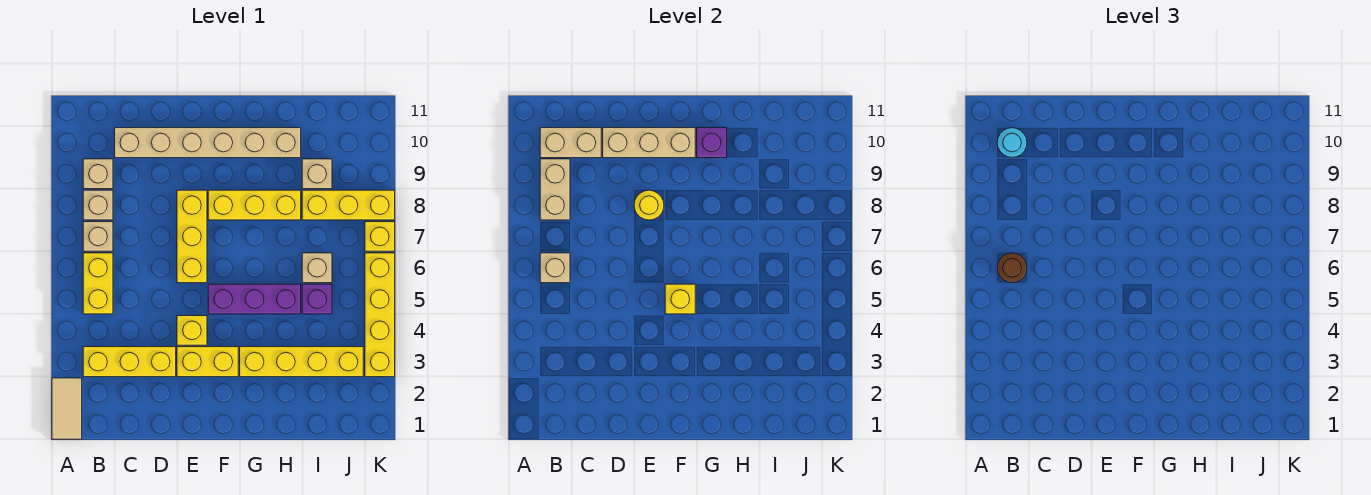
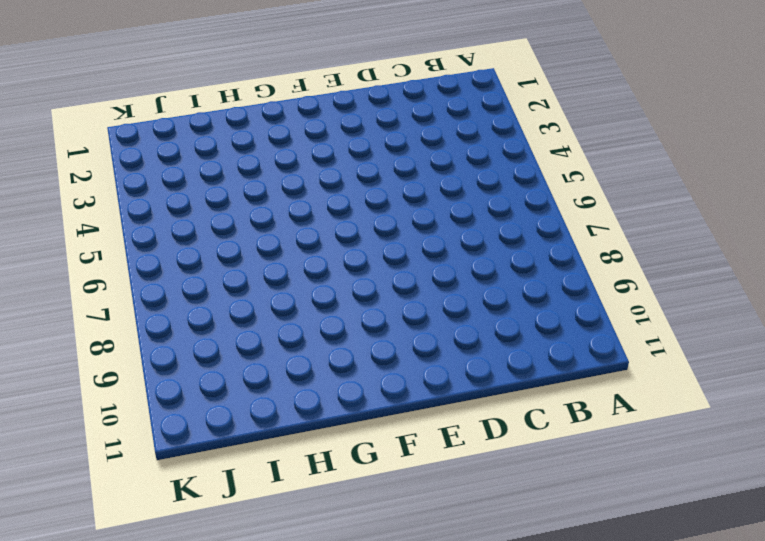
none -> tan 1x2 tile [52,378,82,439]
none -> yellow 1x3 brick [83,347,176,377]
none -> yellow 1x2 brick [83,253,113,314]

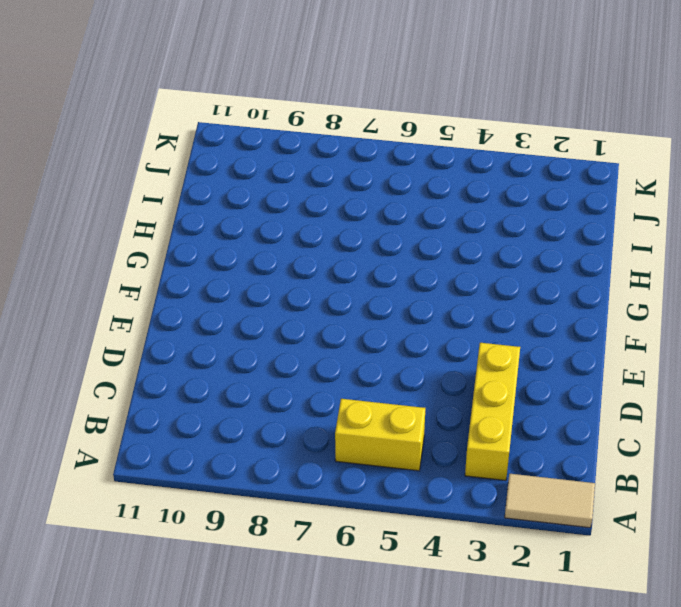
none -> tan 1x1 brick [83,222,113,251]
none -> tan 1x1 brick [83,190,113,220]
none -> tan 1x1 brick [83,159,113,189]

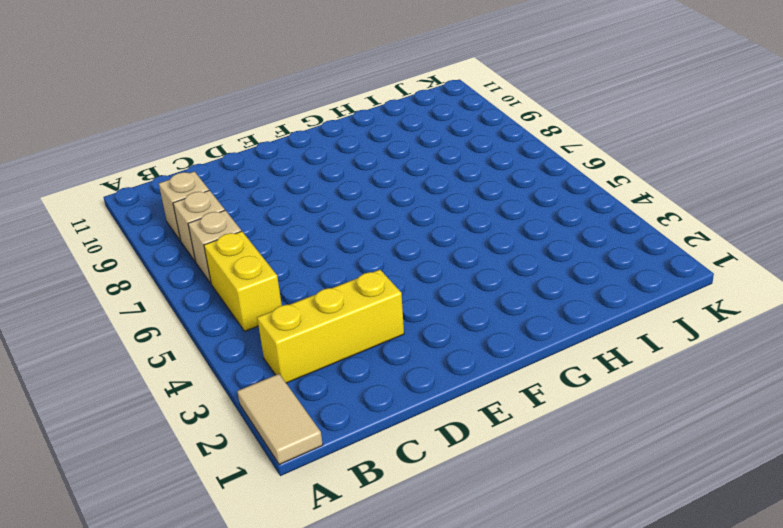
none -> tan 1x6 brick [115,128,301,158]
none -> yellow 1x2 brick [177,347,238,377]
none -> yellow 1x1 brick [177,316,207,345]

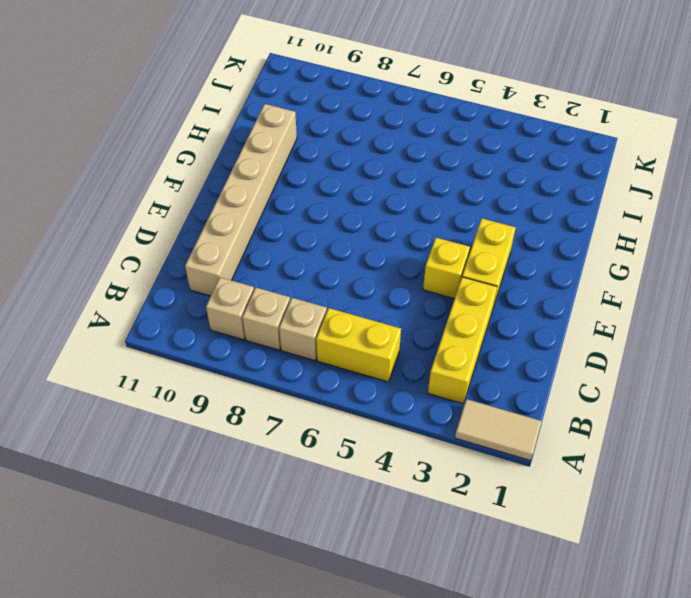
none -> yellow 1x3 brick [177,190,207,283]
none -> purple 1x3 brick [208,284,301,314]
none -> yellow 1x3 brick [208,190,301,220]

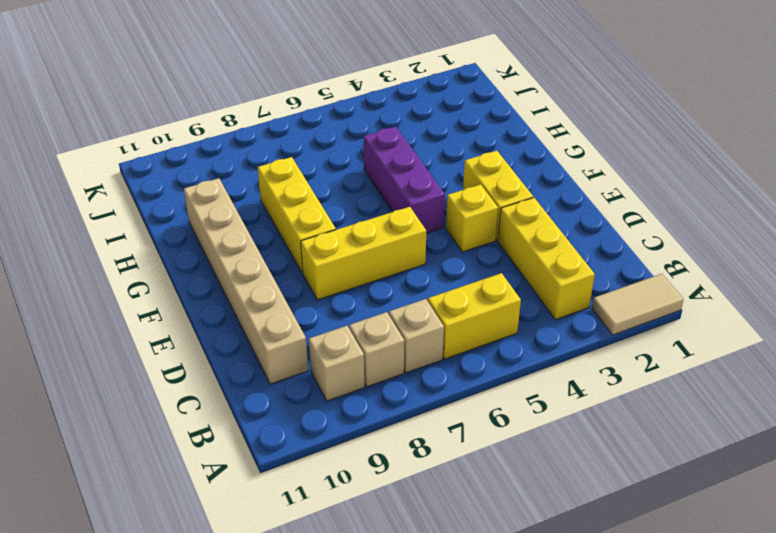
none -> yellow 1x4 brick [240,347,363,377]
none -> purple 1x1 brick [302,284,332,314]
none -> tan 1x1 brick [302,253,332,283]

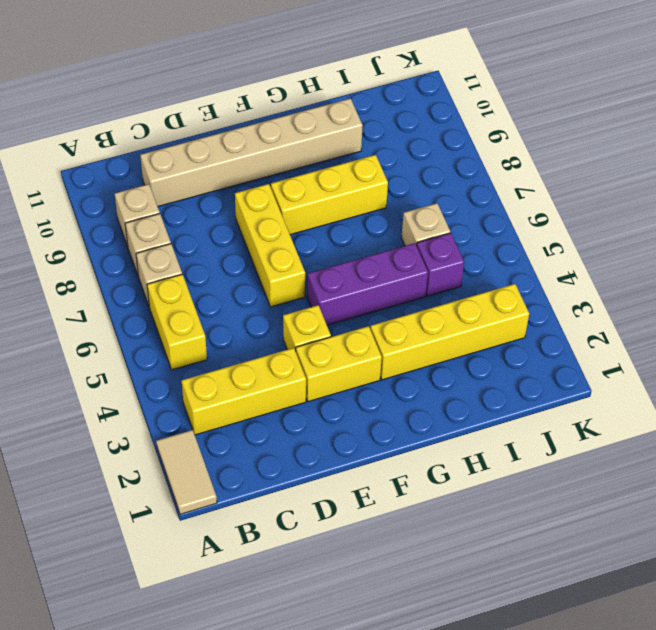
none -> yellow 1x3 brick [302,190,395,220]
none -> tan 1x1 brick [302,159,332,189]
none -> yellow 1x4 brick [365,253,395,377]

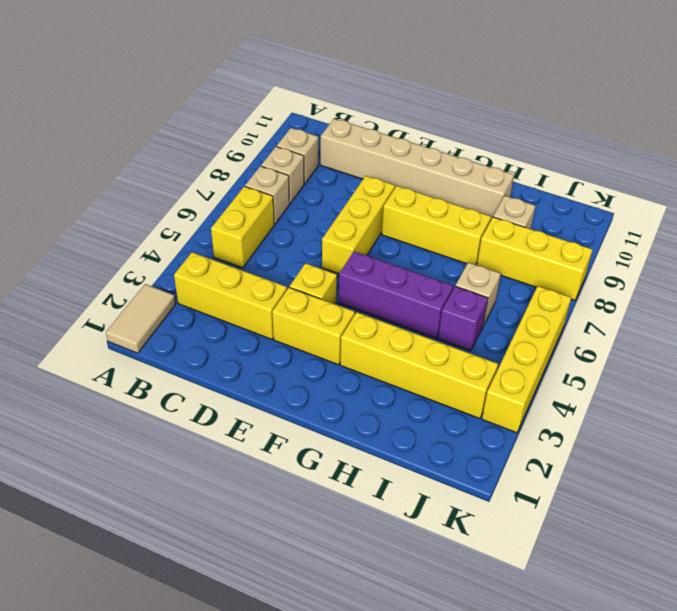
none -> yellow 1x1 brick [365,222,395,251]
none -> tan 1x1 brick [540,253,570,283]
none -> tan 1x2 brick [540,159,570,220]

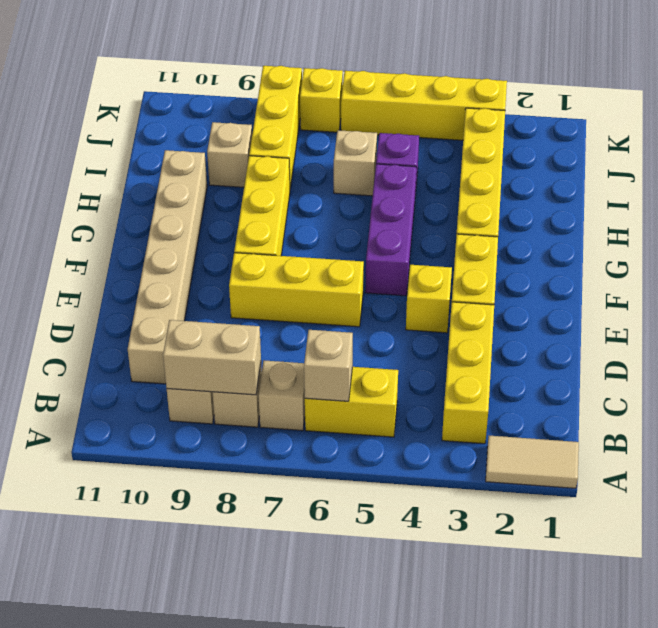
none -> tan 1x2 brick [540,128,601,158]
none -> tan 1x3 brick [603,128,695,158]
none -> yellow 1x1 round brick [634,190,664,220]

